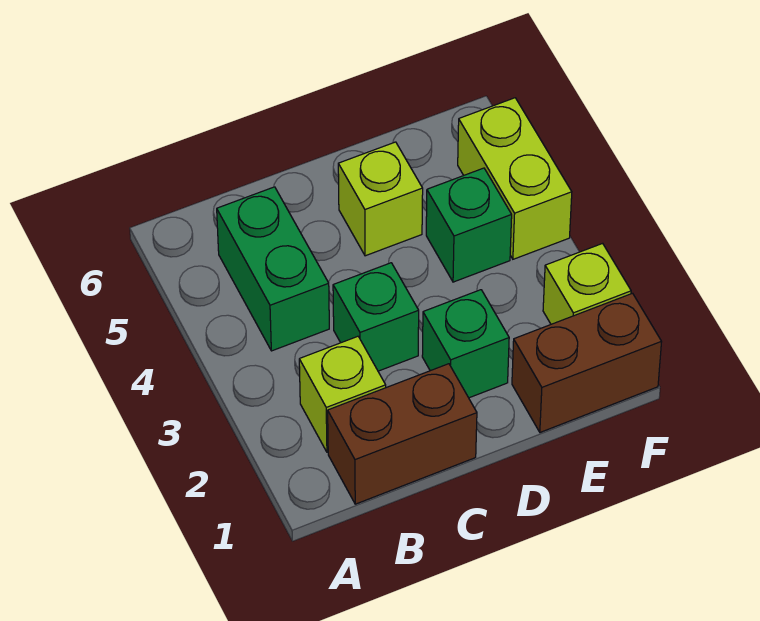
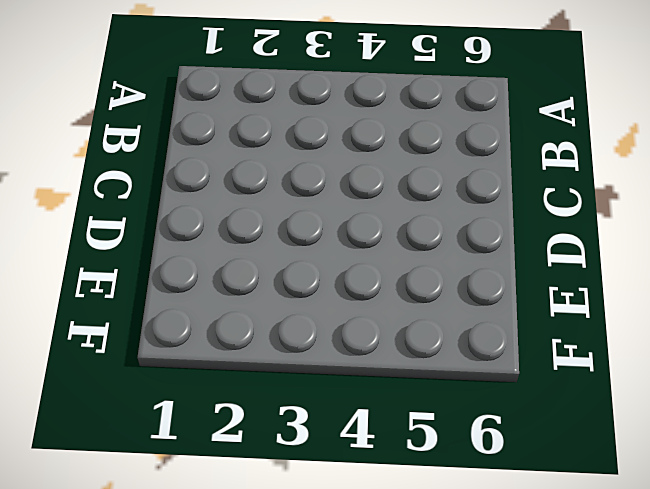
none -> brown 1x2 brick [328,364,477,504]
none -> lime 1x1 brick [299,336,386,452]

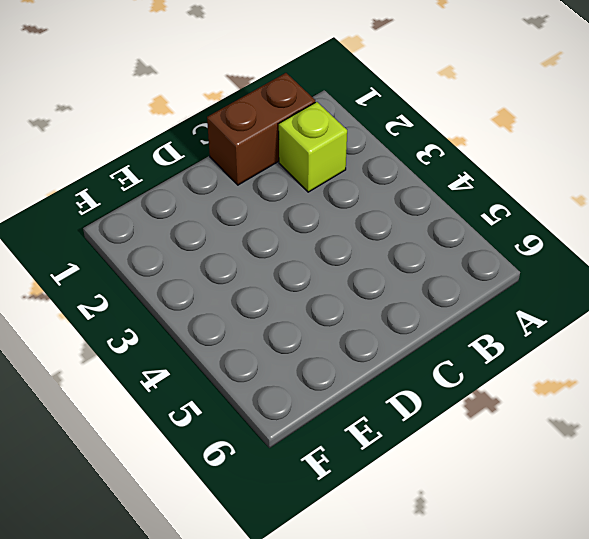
none -> green 1x2 brick [217,187,329,351]
none -> green 1x1 brick [333,263,419,371]

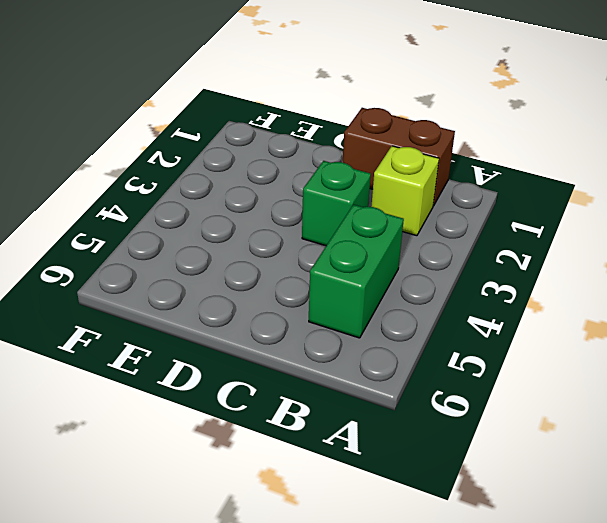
none -> green 1x1 brick [422,290,509,398]
none -> lime 1x1 brick [338,142,423,256]

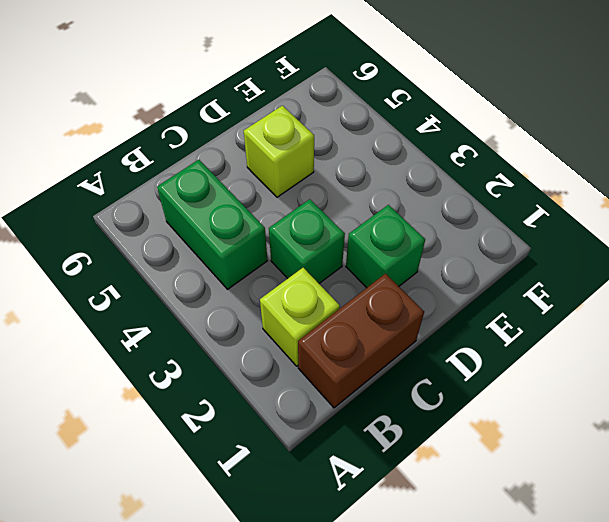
none -> brown 1x2 brick [512,293,662,432]
none -> green 1x1 brick [426,168,512,282]

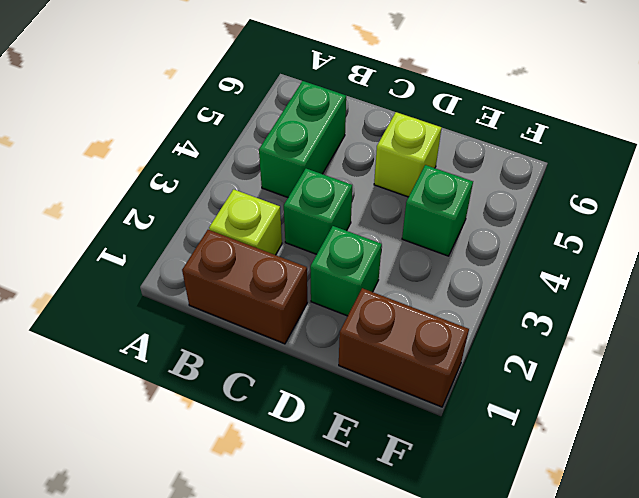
none -> lime 1x1 brick [543,243,631,324]
none -> lime 1x2 brick [458,98,572,259]

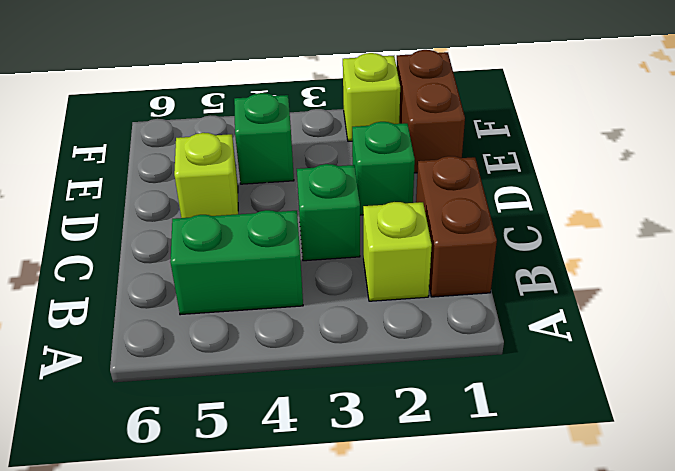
none -> lime 1x2 brick [458,98,572,259]

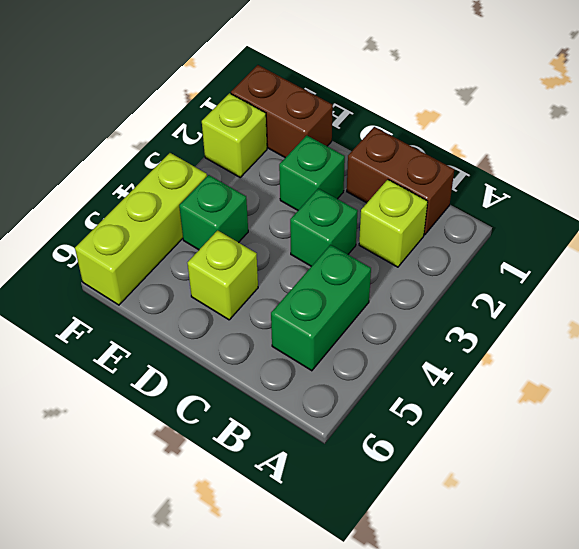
lime 1x3 brick [75,153,207,305] -> lime 1x2 brick [458,98,572,259]

